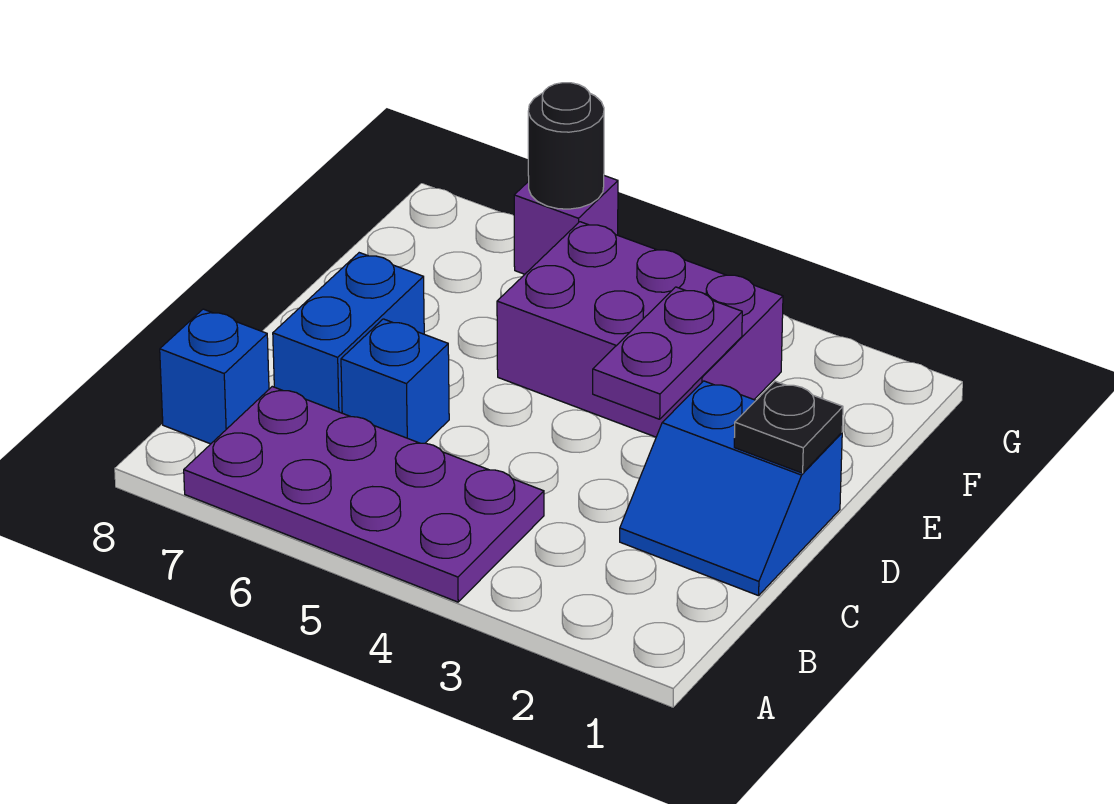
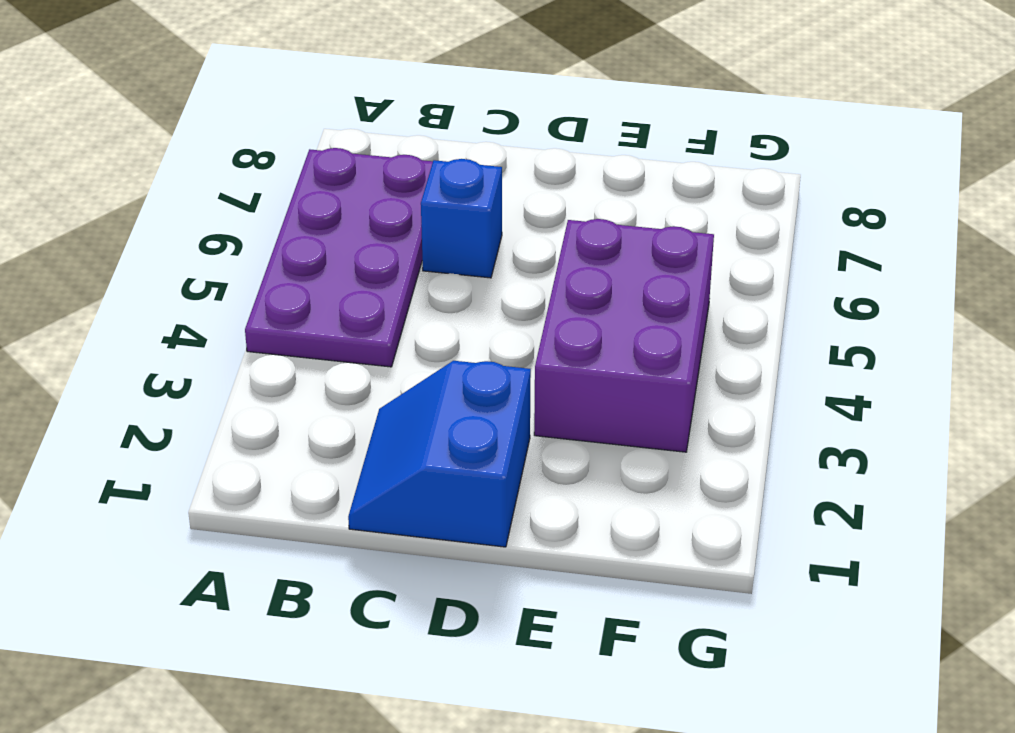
none -> blue 1x1 brick [160,309,269,444]
none -> blue 1x2 brick [273,253,424,413]

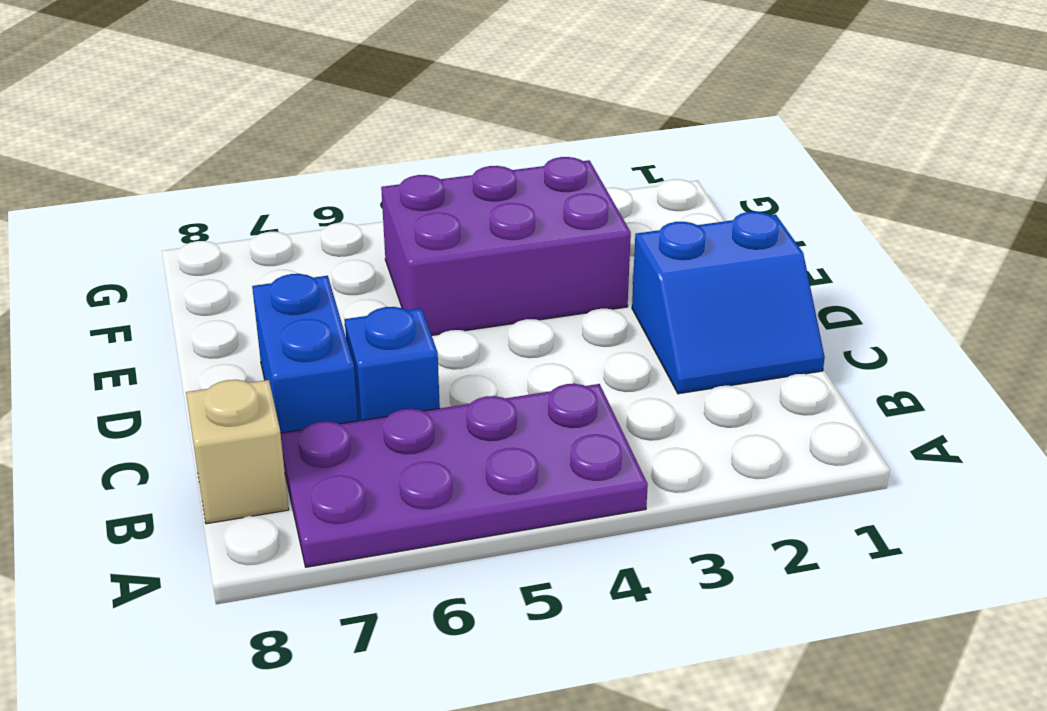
tan 1x1 brick [186,380,289,524] -> blue 1x1 brick [160,309,269,444]
none -> purple 1x1 brick [514,176,618,274]
none -> black 1x1 plate [734,381,843,473]

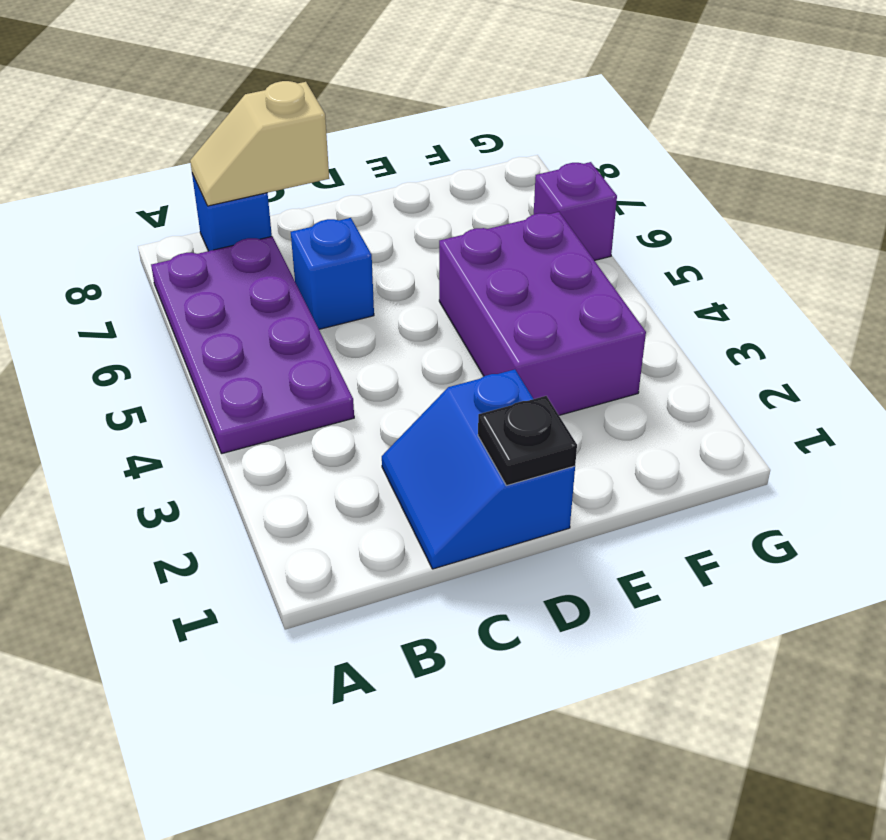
tan 1x2 slope [190,81,329,206] -> none
none -> blue 1x2 brick [273,253,424,413]
none -> purple 1x2 plate [593,287,742,419]

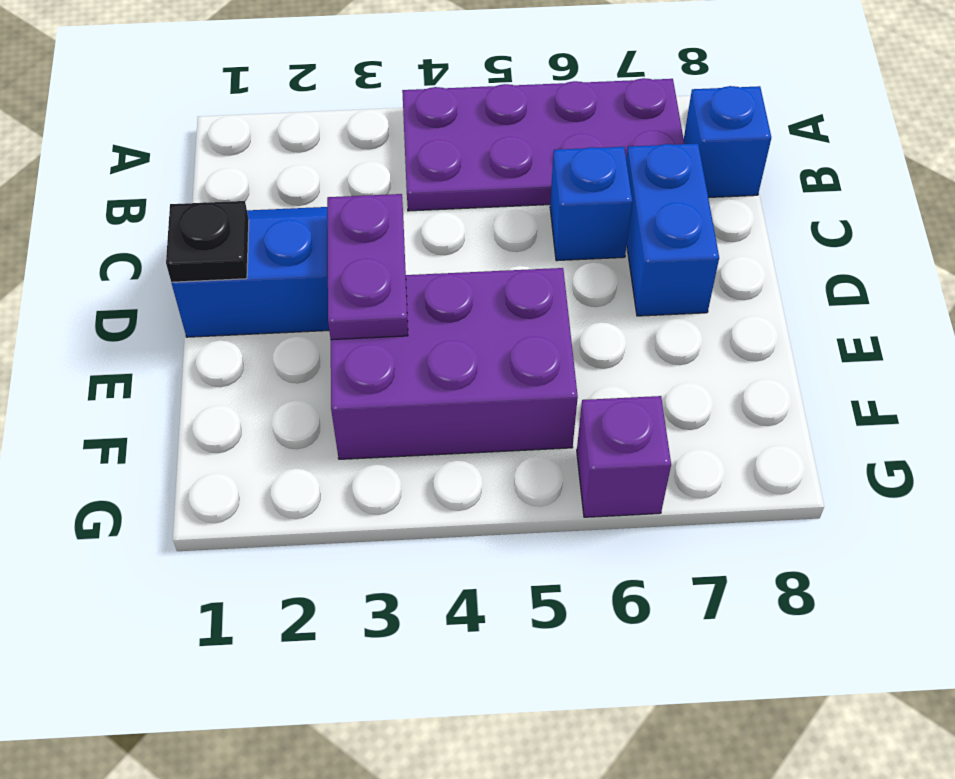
none -> black 1x1 round brick [528,83,604,209]

